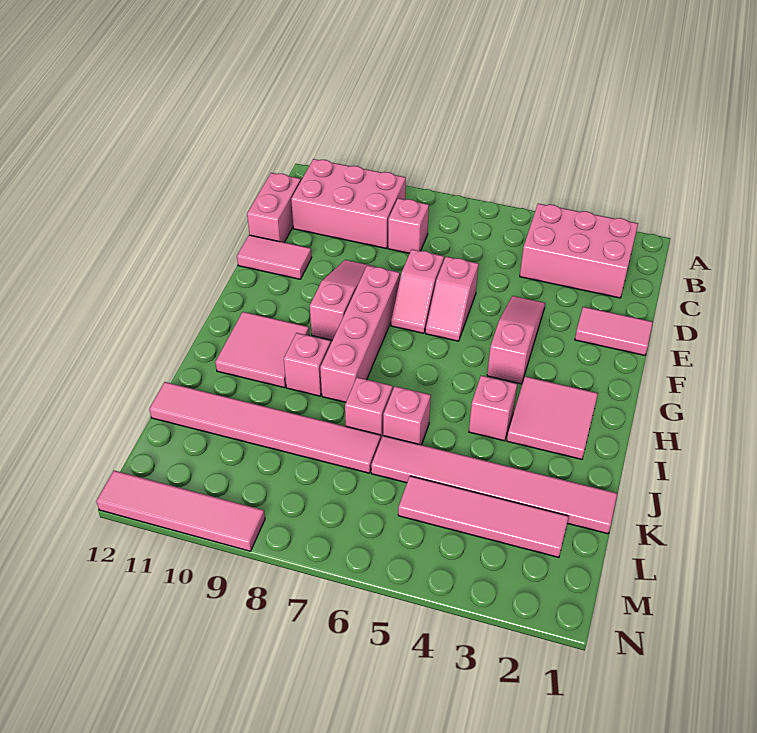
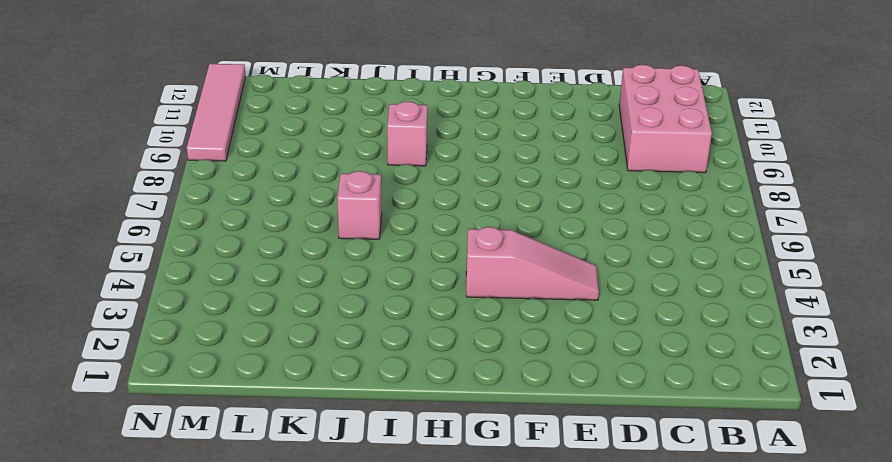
none -> pink 2x3 brick [520,204,638,298]
none -> pink 1x1 brick [388,198,429,253]
none -> pink 1x2 brick [247,173,301,242]

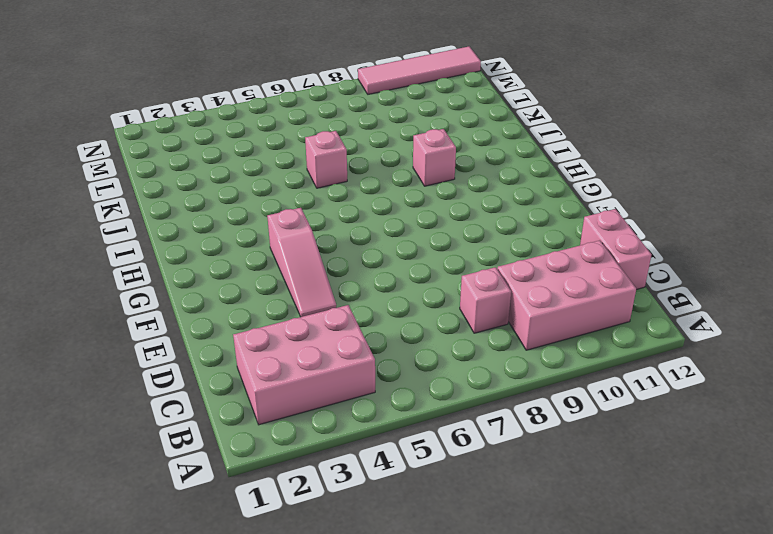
none -> pink 1x2 tile [575,307,653,355]
none -> pink 1x2 slope [426,257,479,341]
none -> pink 1x2 slope [391,249,444,333]

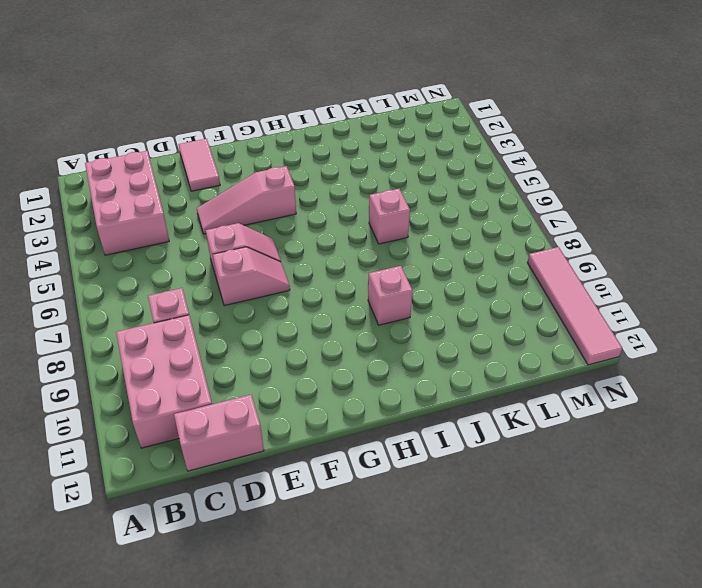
none -> pink 1x3 slope [310,260,376,340]
none -> pink 1x2 tile [237,235,312,279]
none -> pink 1x4 brick [320,265,400,402]

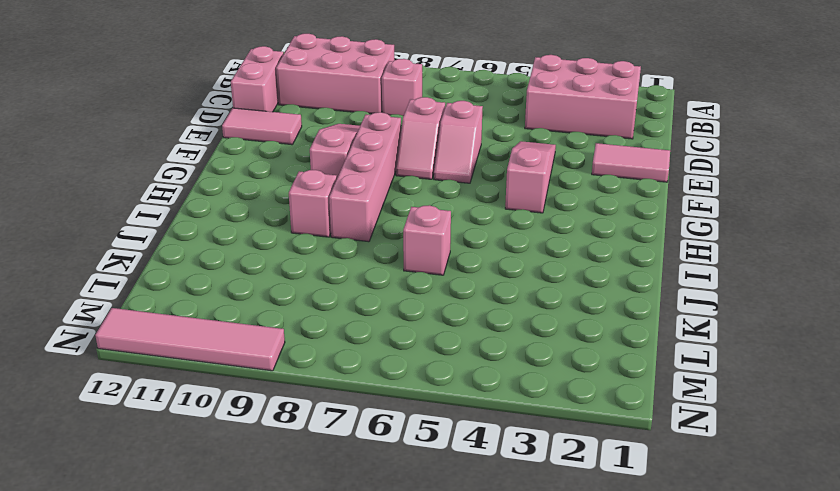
none -> pink 2x2 tile [507,376,598,459]
none -> pink 2x2 tile [215,312,309,388]
none -> pink 1x1 brick [469,375,517,441]

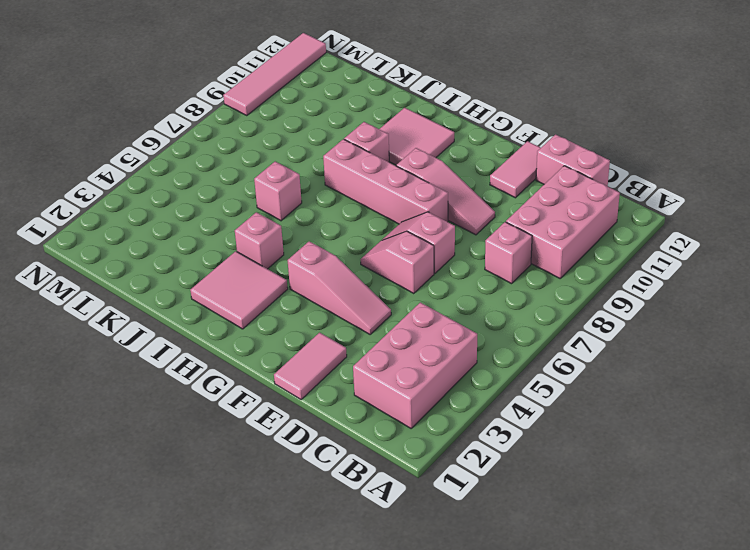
none -> pink 1x1 brick [345,377,393,438]
none -> pink 1x6 tile [371,436,617,534]
none -> pink 1x6 tile [149,382,381,473]

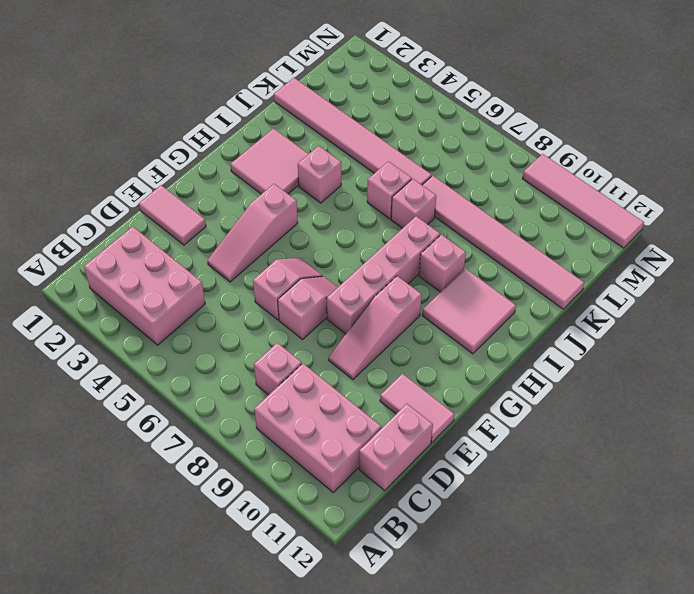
none -> pink 1x4 tile [398,476,569,557]

